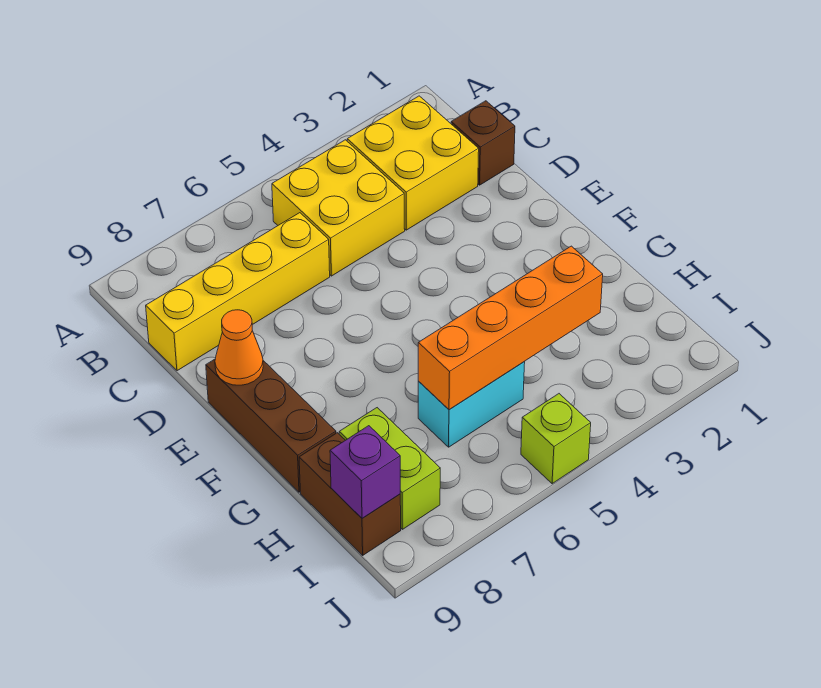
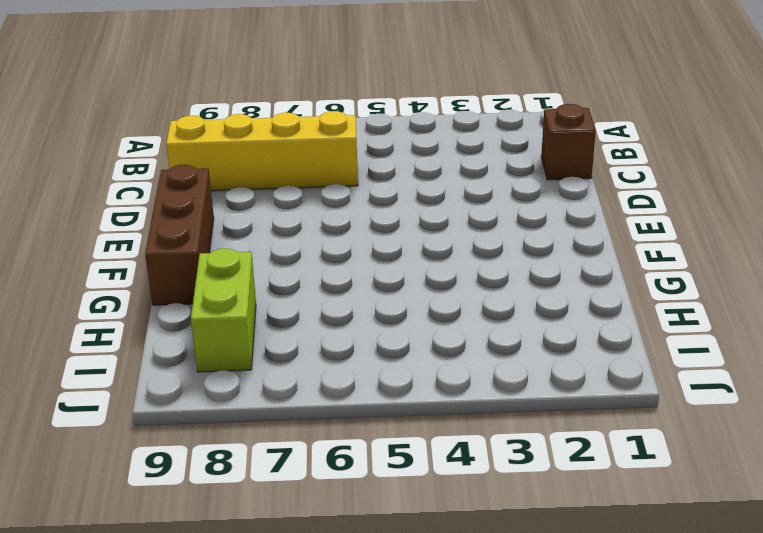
none -> yellow 2x2 brick [347,96,479,230]
none -> yellow 2x2 brick [272,140,405,276]
none -> cyan 1x2 brick [418,362,525,447]

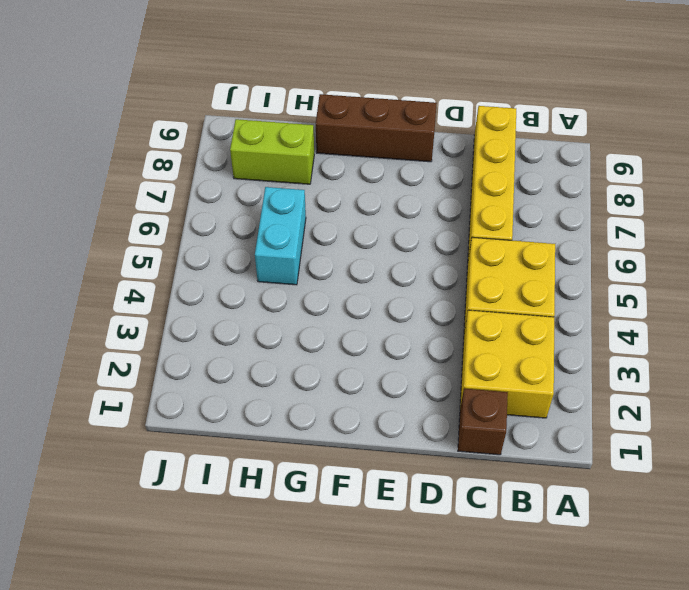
none -> brown 1x2 brick [299,433,401,555]
none -> lime 1x1 brick [521,394,591,484]
none -> orange 1x1 cone [215,310,263,385]

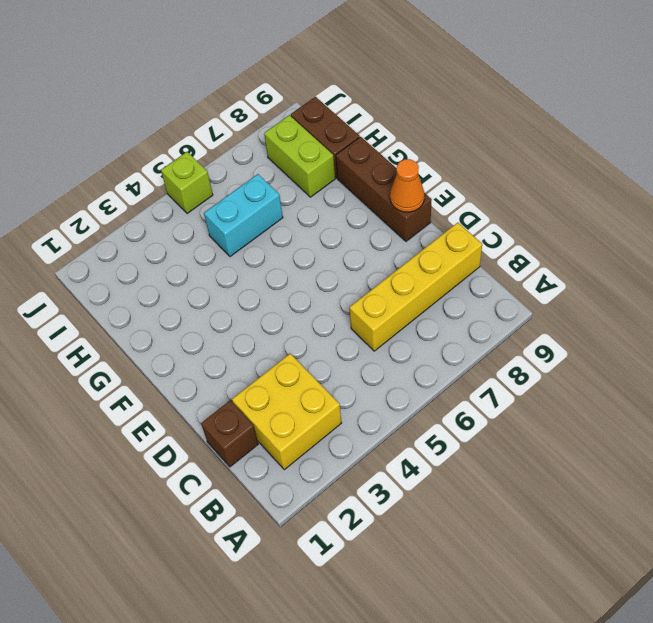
none -> yellow 2x2 brick [272,140,405,276]
none -> orange 1x4 brick [418,246,603,410]
none -> purple 1x1 brick [330,426,400,518]

